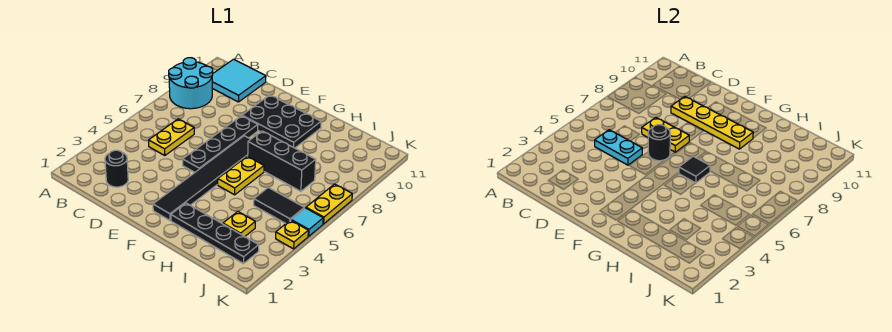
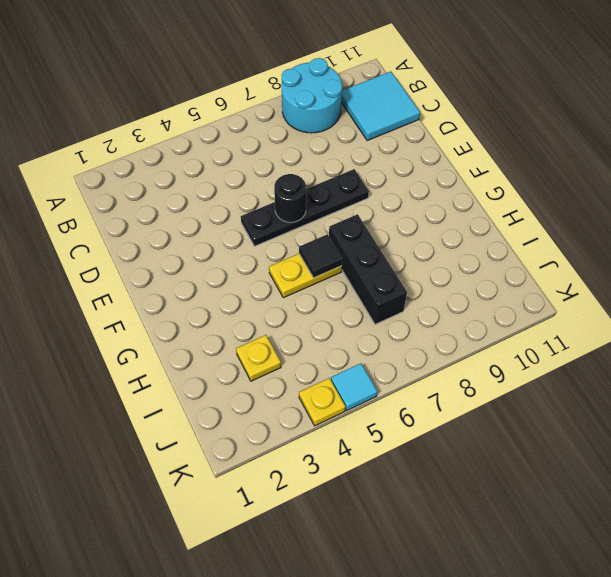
none -> black 1x1 round brick [105,150,128,187]
none -> yellow 1x2 plate [149,119,194,156]
none -> black 2x3 plate [242,95,321,148]

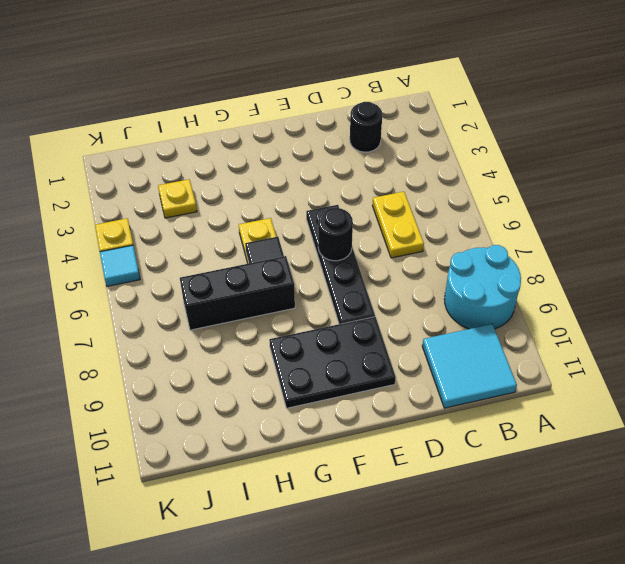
none -> black 1x6 tile [153,136,251,220]
none -> black 1x4 plate [171,203,259,264]
none -> black 1x2 tile [254,187,304,223]

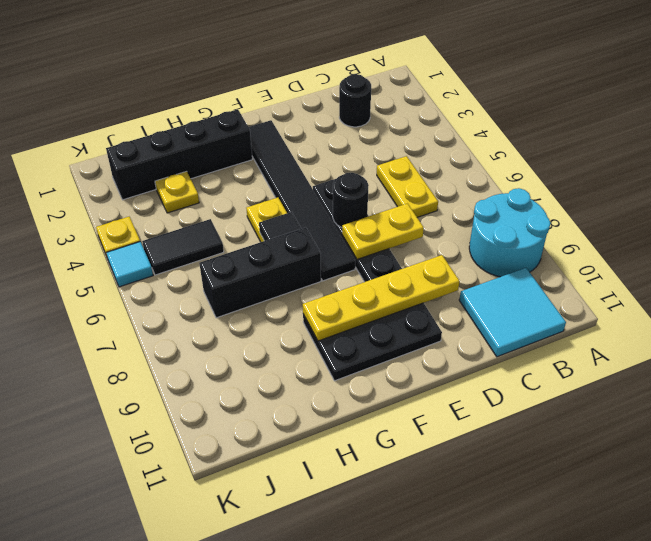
black 1x4 brick [106,109,252,200] -> black 1x4 plate [171,203,259,264]
none -> yellow 1x2 plate [306,184,352,224]
none -> cyan 1x2 plate [595,130,642,165]

